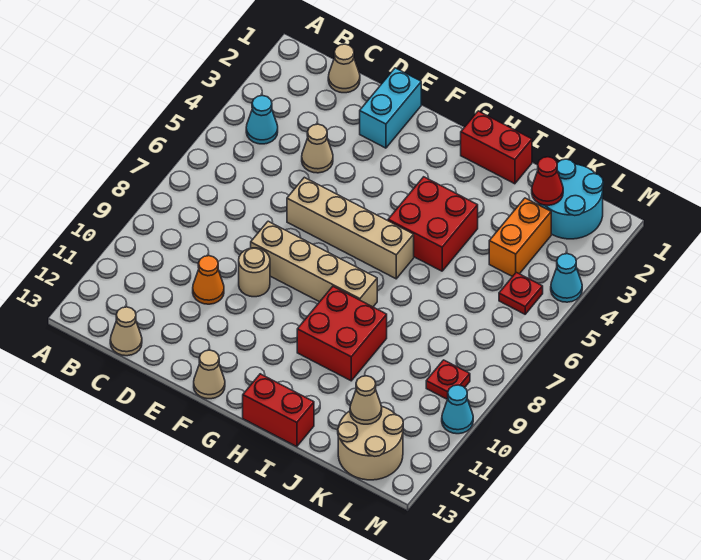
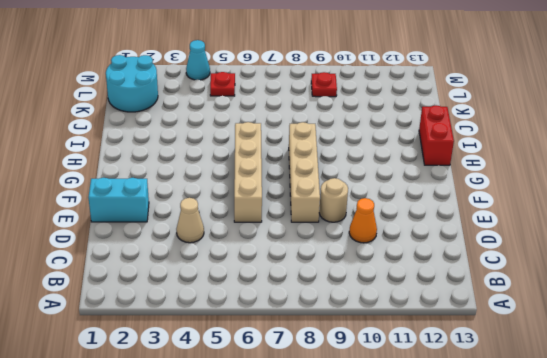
none -> cyan 1x1 cone [246,96,278,144]
none -> tan 1x1 cone [328,44,360,93]
none -> tan 1x1 cone [110,307,142,356]

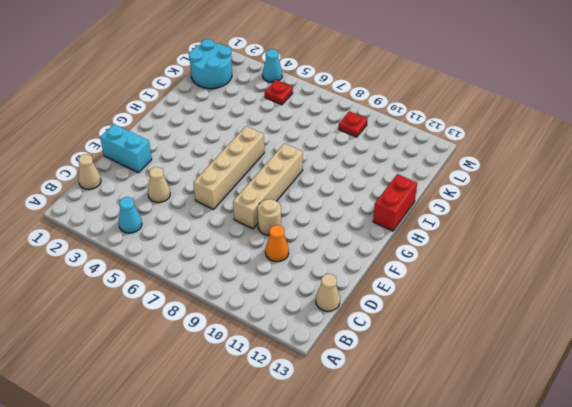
none -> tan 1x1 cone [194,350,225,399]
none -> red 1x2 brick [461,111,532,184]
none -> red 2x2 brick [388,177,478,271]

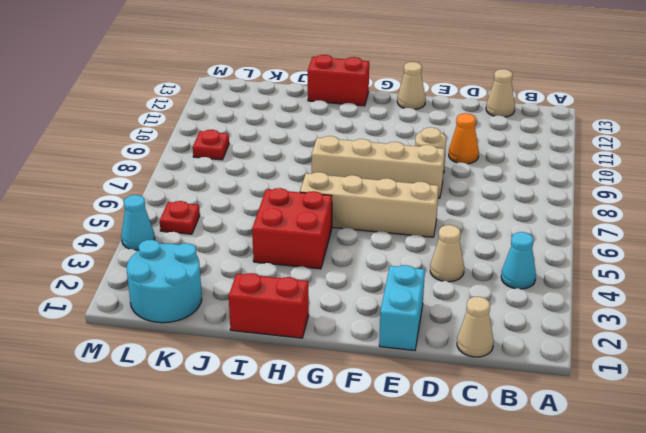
none -> red 2x2 brick [297,287,387,381]
none -> orange 1x2 brick [489,198,551,277]
none -> tan 2x2 round brick [338,406,403,480]

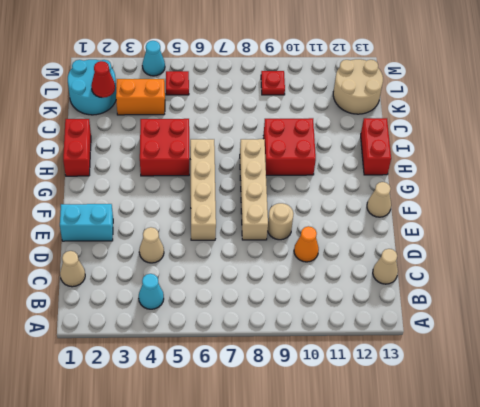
none -> cyan 1x1 cone [442,385,473,434]
none -> tan 1x1 cone [350,376,382,424]

